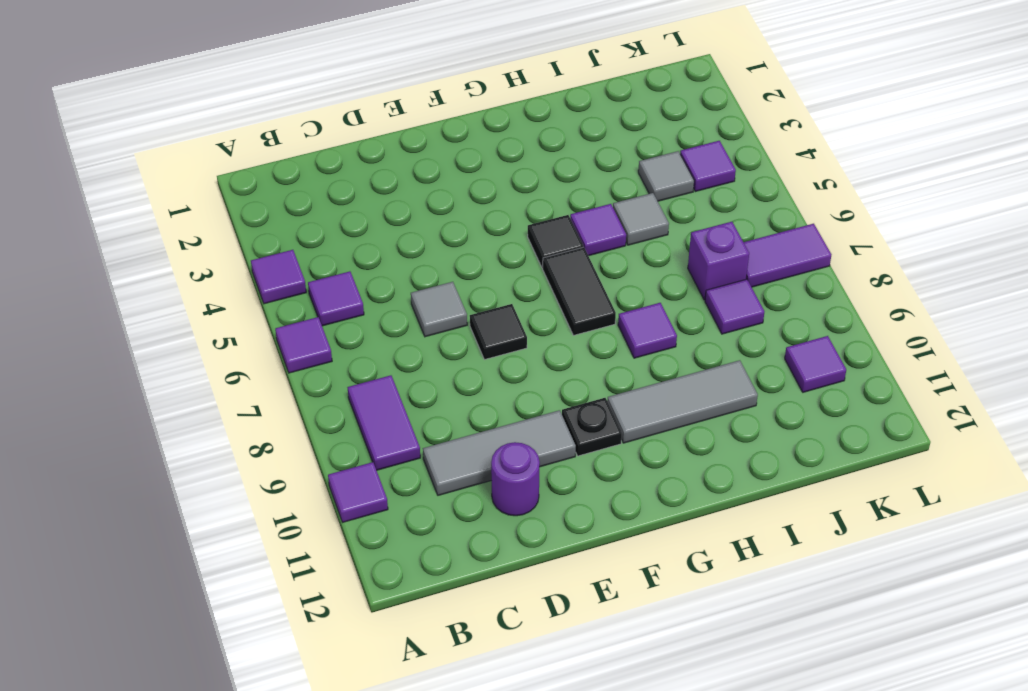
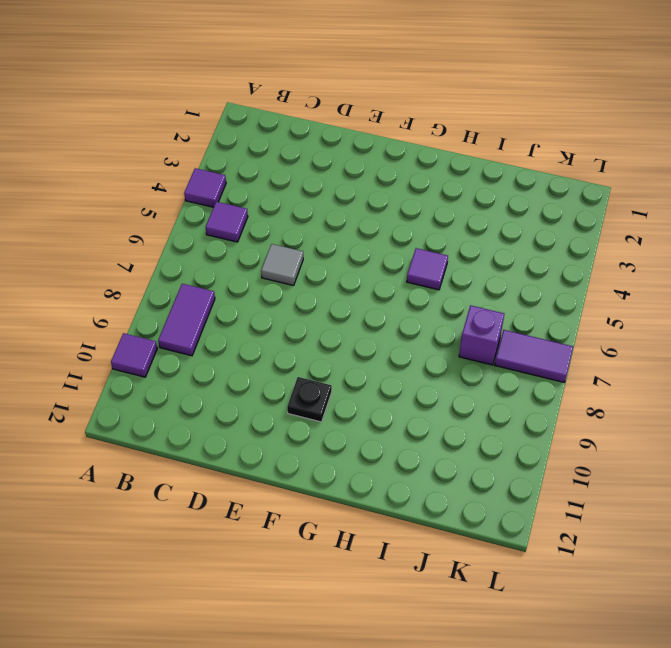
none -> purple 1x1 tile [275,317,332,373]
none -> grey 1x3 tile [423,410,576,495]
none -> purple 1x1 round brick [491,442,540,516]

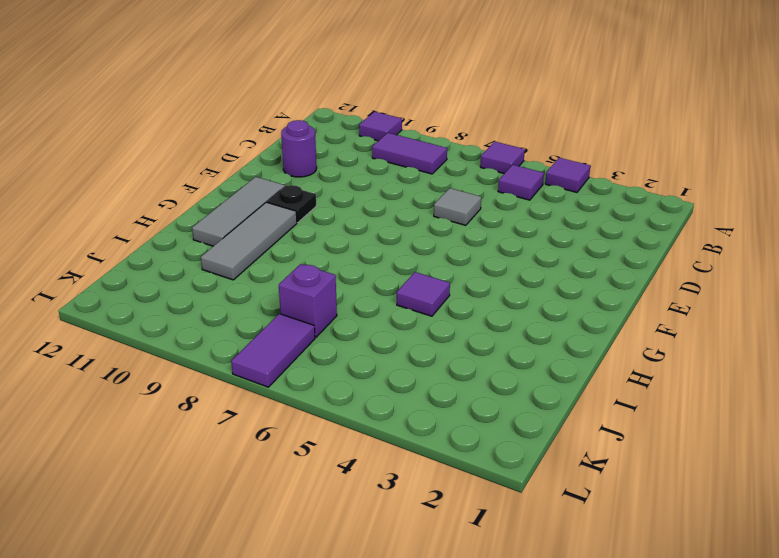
grey 1x3 tile [192,177,285,246] -> grey 1x3 tile moved to [423,410,576,495]
none -> black 1x1 tile [470,304,527,360]
none -> black 1x1 tile [528,215,583,268]
none -> black 1x2 tile [543,247,616,335]

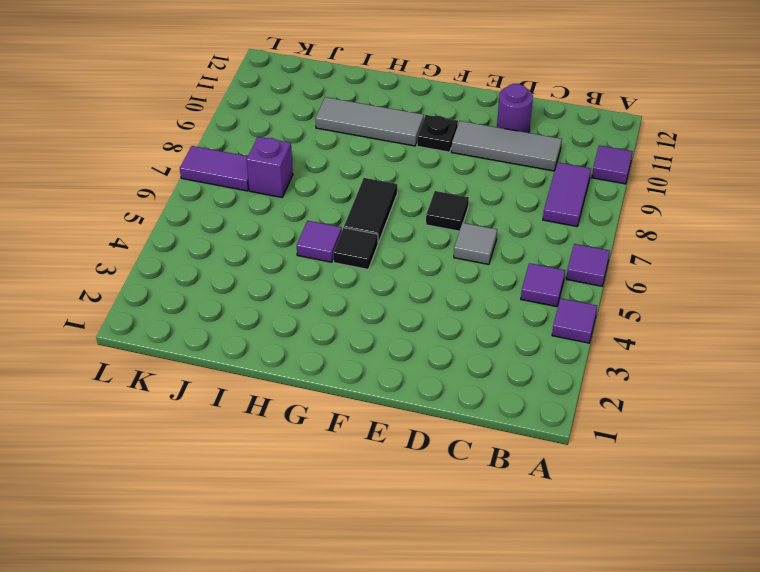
none -> purple 1x1 tile [618,303,677,358]
none -> grey 1x1 tile [613,193,669,245]
none -> grey 1x1 tile [638,151,694,201]

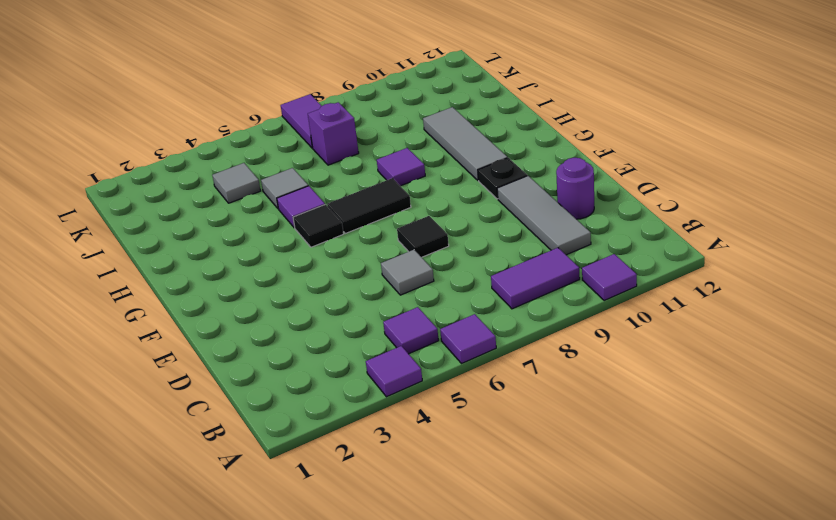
none -> purple 1x1 tile [705,279,764,334]
none -> purple 1x1 tile [680,141,736,192]
none -> purple 1x1 tile [785,336,846,392]

